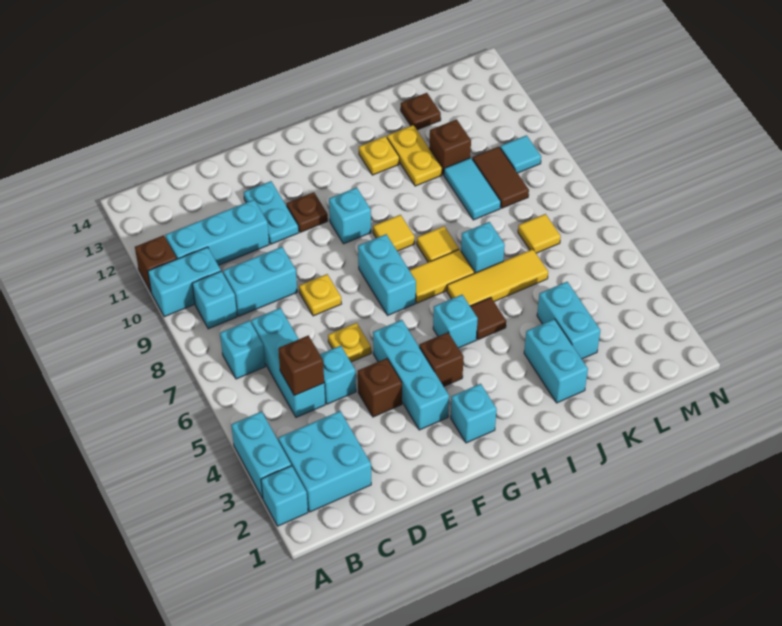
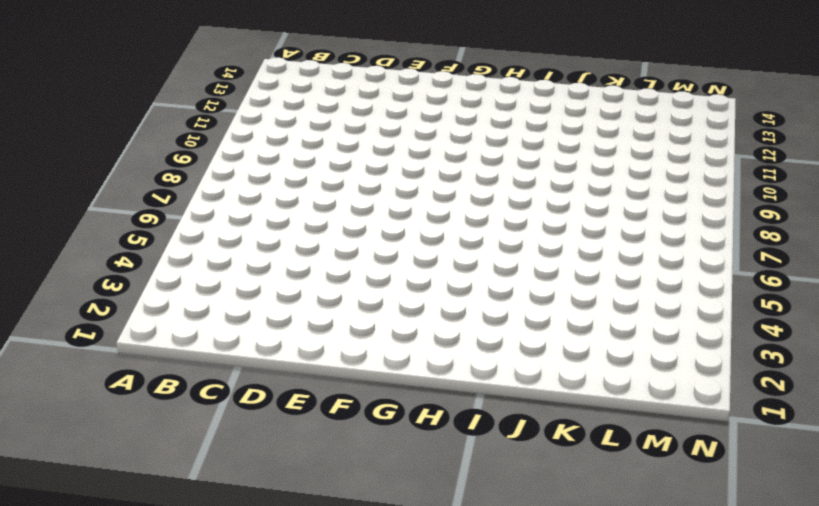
none -> cyan 1x1 brick [261,466,308,526]
none -> cyan 1x2 brick [231,411,291,498]
none -> cyan 1x2 brick [148,247,221,317]
none -> brown 1x1 brick [135,235,177,292]

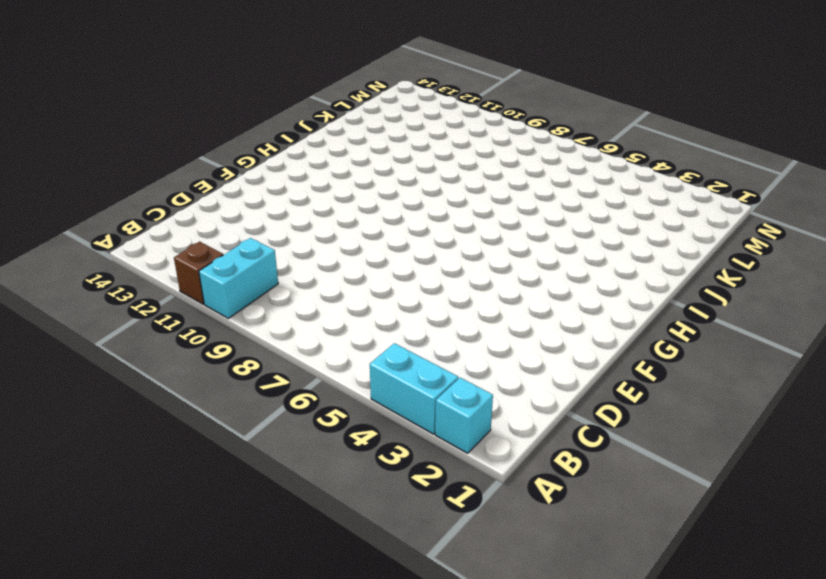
none -> cyan 2x2 brick [278,411,371,512]
none -> cyan 1x1 brick [220,321,265,379]
none -> cyan 1x1 brick [192,271,237,329]
none -> cyan 1x3 brick [165,200,269,265]

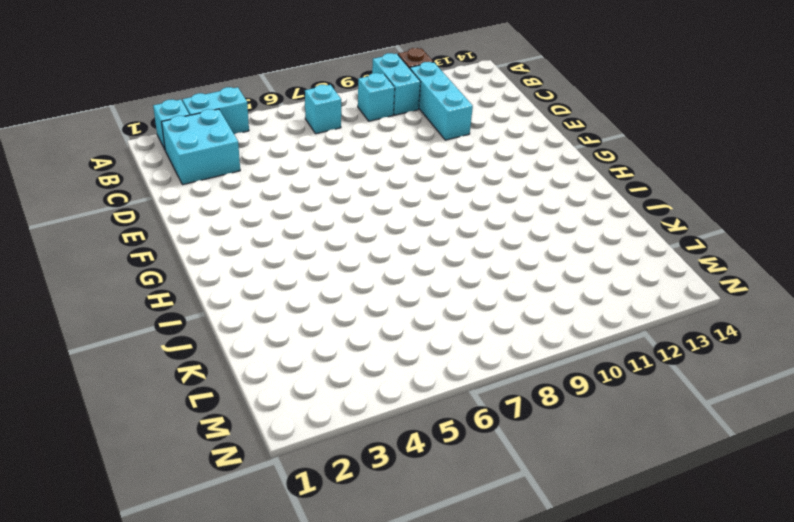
none -> cyan 1x3 brick [251,308,325,417]
none -> cyan 1x2 brick [223,247,297,316]
none -> cyan 1x1 brick [320,346,356,404]
none -> brown 1x1 brick [358,358,402,417]

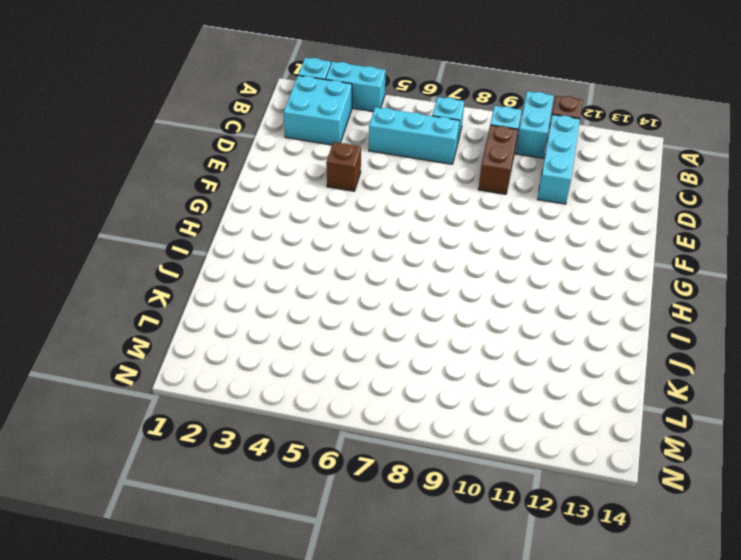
brown 1x2 brick [478,125,518,194] -> cyan 1x2 brick [223,247,297,316]
none -> cyan 1x1 brick [320,346,356,404]
none -> yellow 1x1 plate [328,323,371,362]
none -> yellow 1x1 plate [299,274,341,316]
none -> cyan 1x2 plate [244,181,299,244]

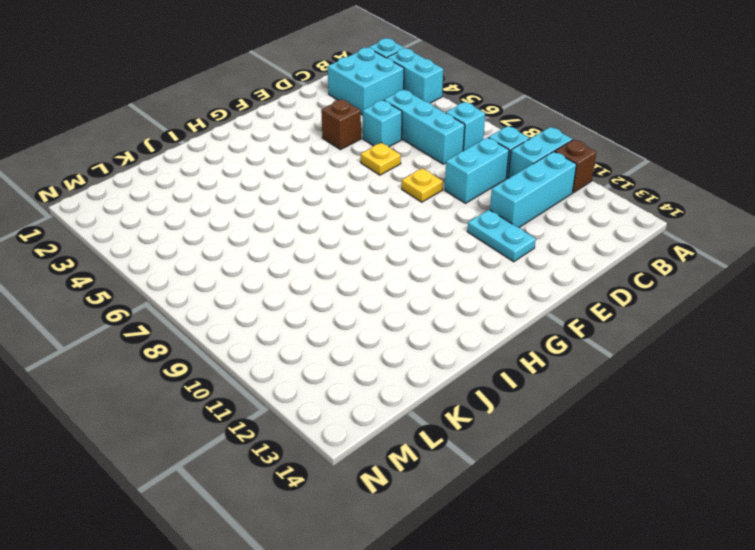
none -> cyan 1x3 brick [373,320,449,430]
none -> brown 1x1 plate [286,192,328,232]
none -> cyan 1x1 brick [451,384,497,443]
none -> brown 1x1 brick [419,332,464,386]

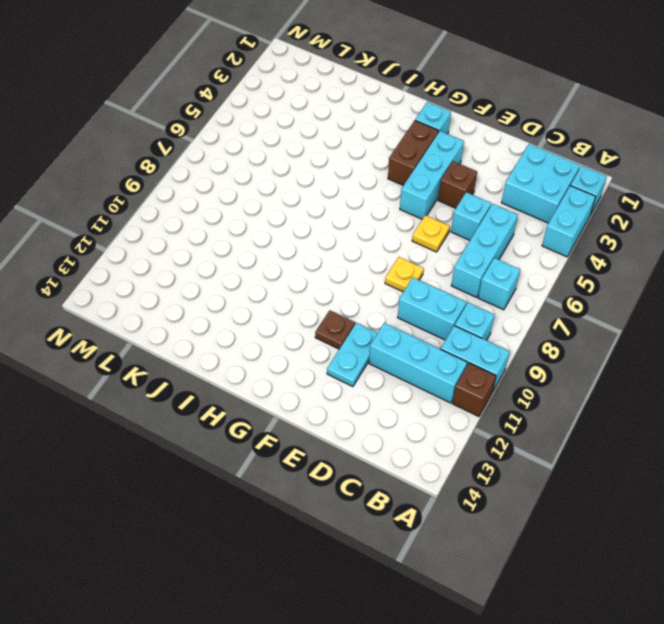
brown 1x2 brick [388,121,438,186] -> brown 1x1 brick [419,332,464,386]
none -> cyan 1x2 brick [358,234,416,315]
none -> cyan 1x1 brick [329,187,371,244]
none -> cyan 1x1 brick [433,295,478,348]
none -> yellow 1x2 tile [409,250,474,303]

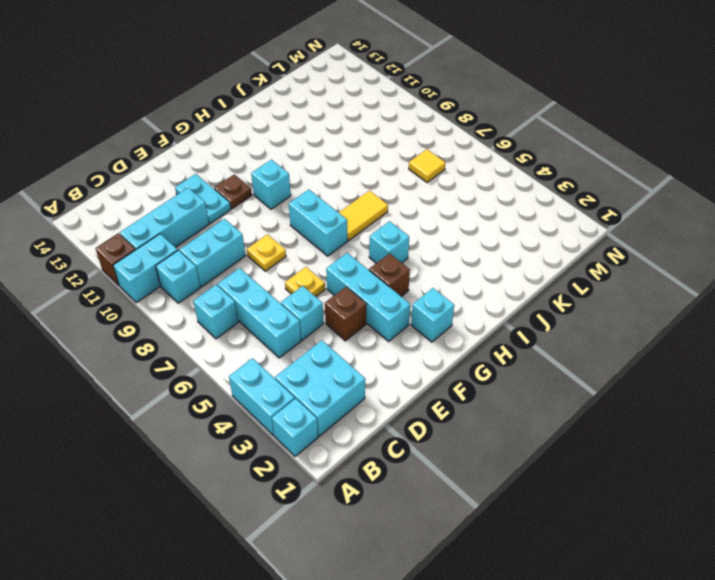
none -> yellow 1x1 tile [373,215,415,251]
none -> brown 1x1 tile [470,297,506,340]
none -> yellow 1x3 tile [447,249,548,306]
none -> yellow 1x1 tile [417,226,459,262]

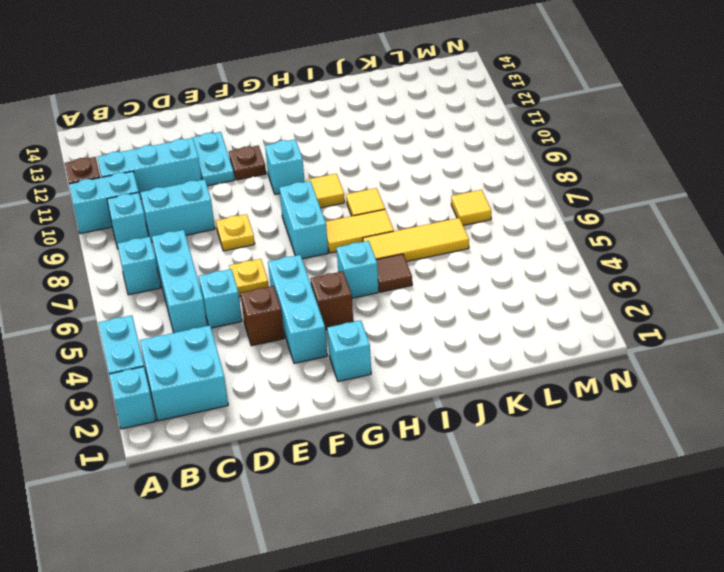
none -> yellow 1x1 plate [359,136,399,175]
none -> cyan 1x2 brick [524,319,588,403]
none -> cyan 1x1 brick [461,222,505,273]
none -> yellow 1x2 plate [387,125,442,186]

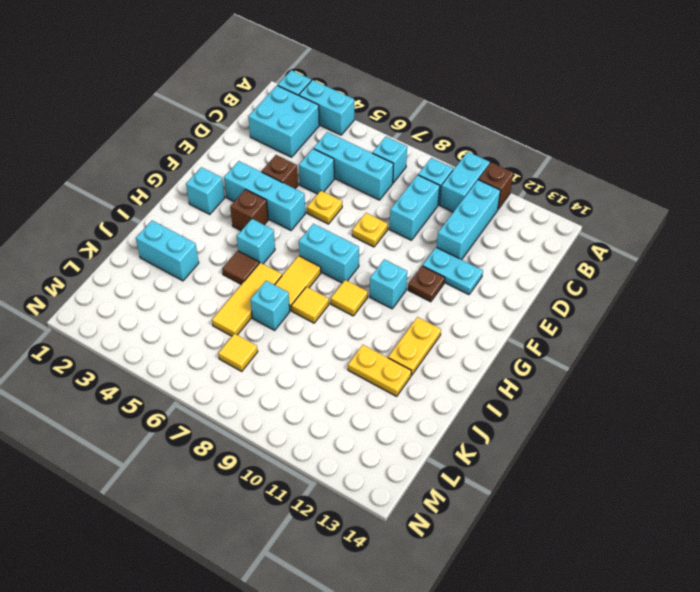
yellow 1x2 plate [388,317,441,375] -> yellow 1x1 plate [359,136,399,175]
none -> cyan 1x2 brick [537,282,600,359]
none -> cyan 1x2 tile [444,158,501,220]
none -> brown 1x1 brick [429,119,471,175]
none -> brown 1x1 plate [401,93,441,130]

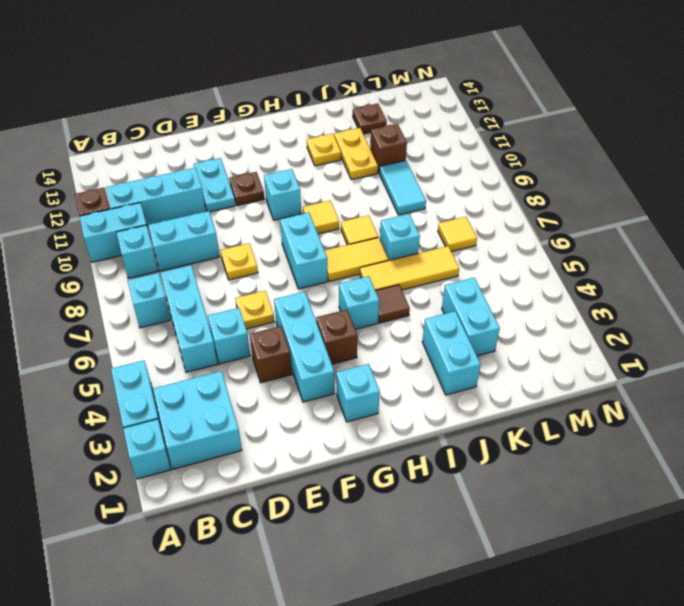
none -> brown 1x2 tile [472,147,529,208]
none -> cyan 1x1 tile [500,135,541,173]
none -> brown 1x1 brick [278,335,324,396]

